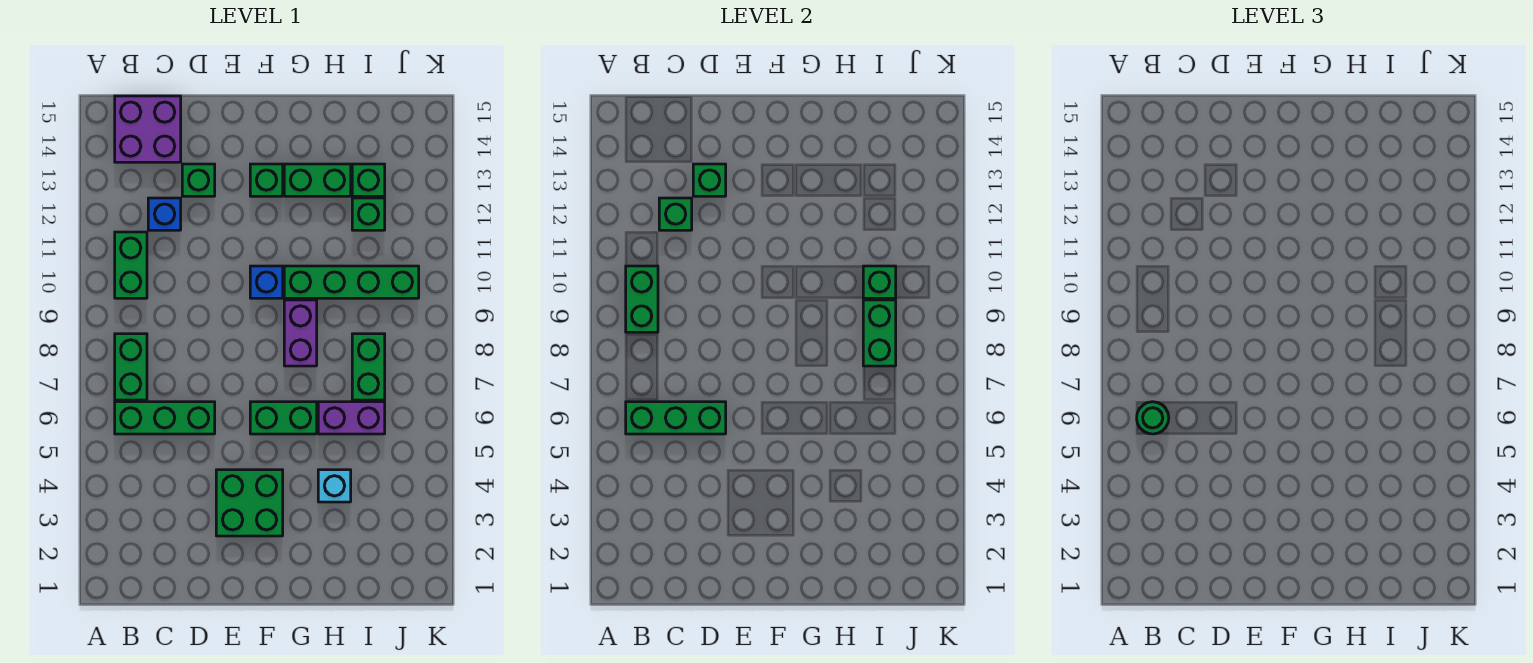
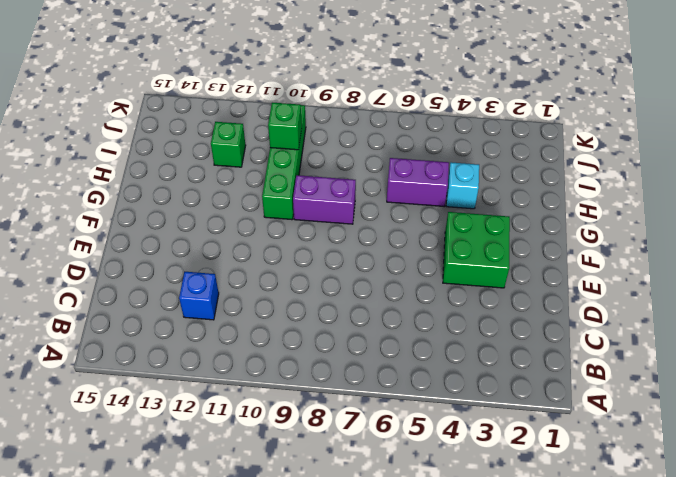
purple 1x2 brick [387,158,449,207] -> purple 1x2 brick turned to [318,402,385,434]
none -> green 1x3 brick [115,402,215,434]
none -> green 1x2 brick [115,334,147,400]
none -> green 1x2 brick [115,232,147,298]

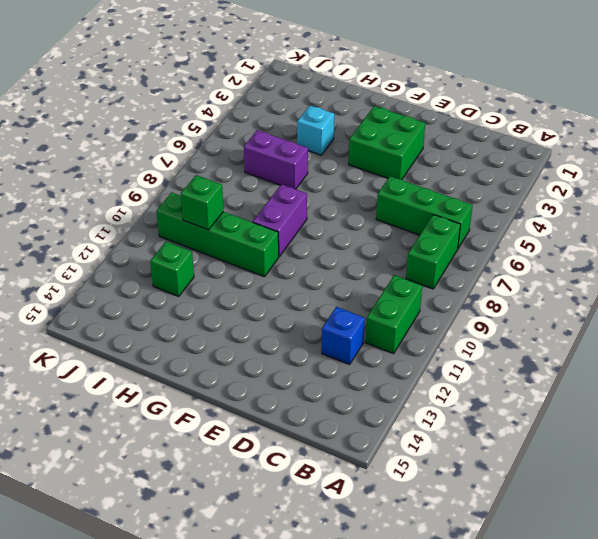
none -> purple 2x2 brick [115,96,181,162]
none -> green 1x1 brick [182,164,215,196]
none -> green 1x2 brick [250,402,317,434]

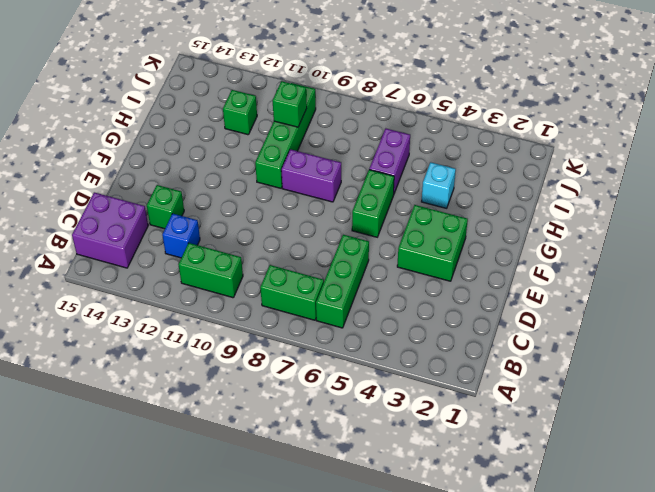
none -> blue 1x1 brick [250,266,283,298]
none -> green 1x1 brick [250,164,283,196]
none -> green 1x2 brick [284,164,351,196]

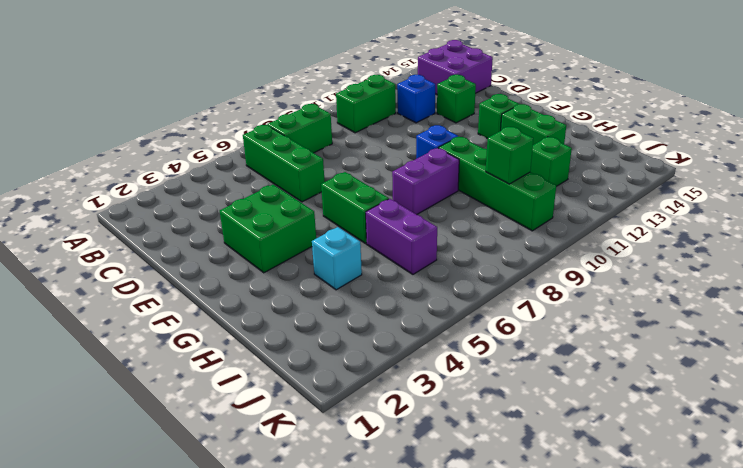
none -> green 1x2 brick [352,334,385,400]
none -> green 1x1 brick [352,164,385,196]
none -> green 1x3 brick [626,402,726,434]

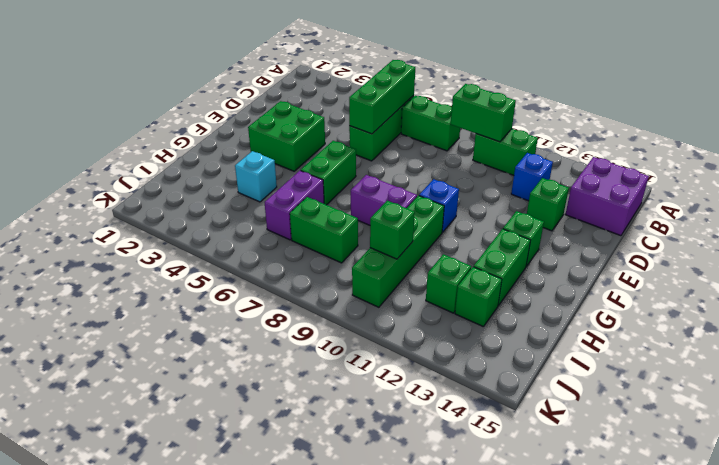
none -> green 1x1 brick [659,198,692,230]
none -> green 1x1 brick [693,164,726,196]
none -> green 1x2 brick [863,300,896,366]

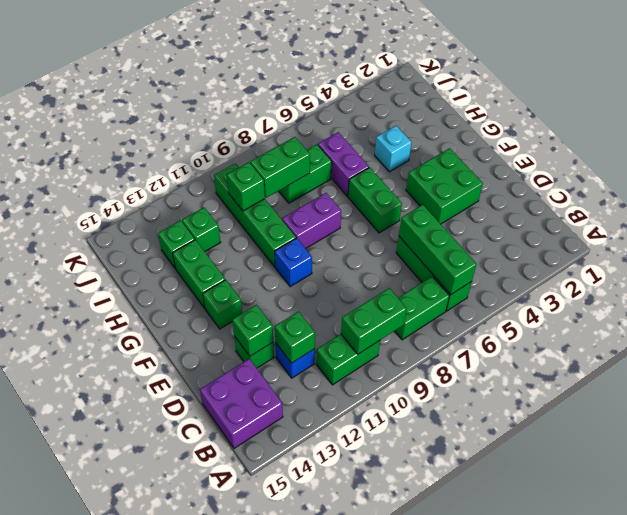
none -> green 1x1 round brick [1137,402,1169,434]

